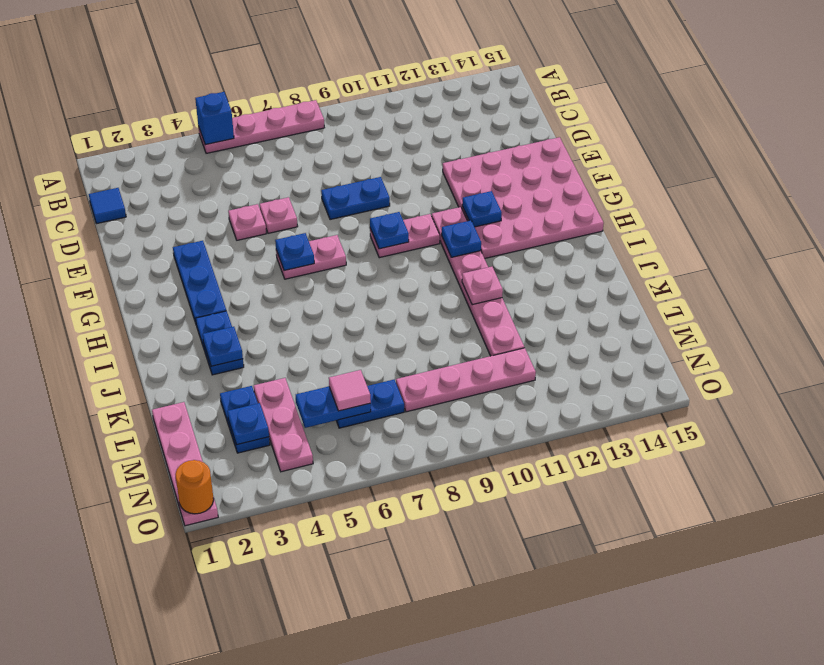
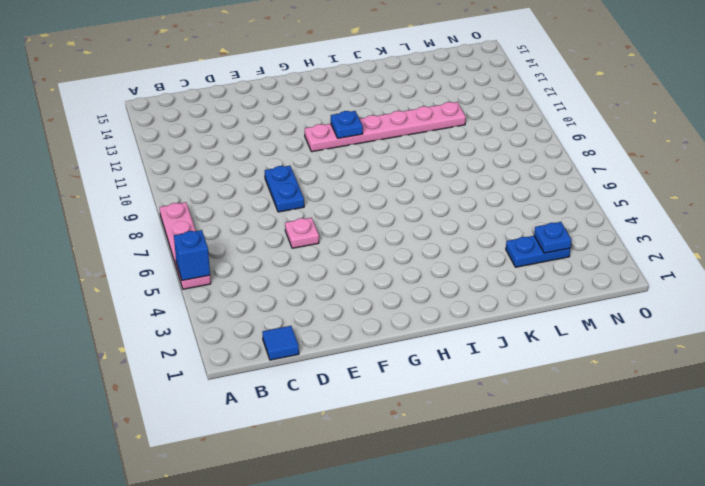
none -> pink 1x1 plate [228,204,266,240]
none -> pink 4x4 plate [443,137,604,259]
none -> blue 1x3 plate [173,241,226,323]

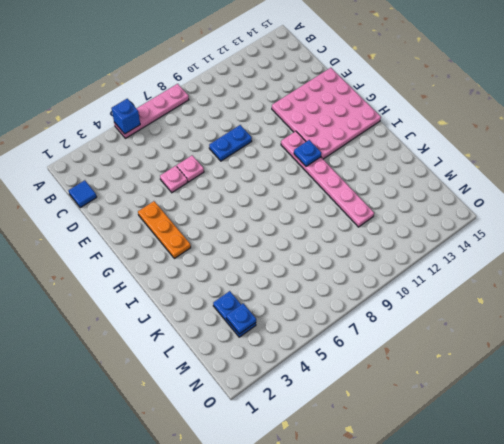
orange 1x3 plate [138,201,191,259] -> blue 1x3 plate [173,241,226,323]
none -> pink 1x2 plate [276,235,346,279]
none -> pink 1x2 plate [370,214,440,258]
none -> blue 1x2 plate [196,311,244,375]

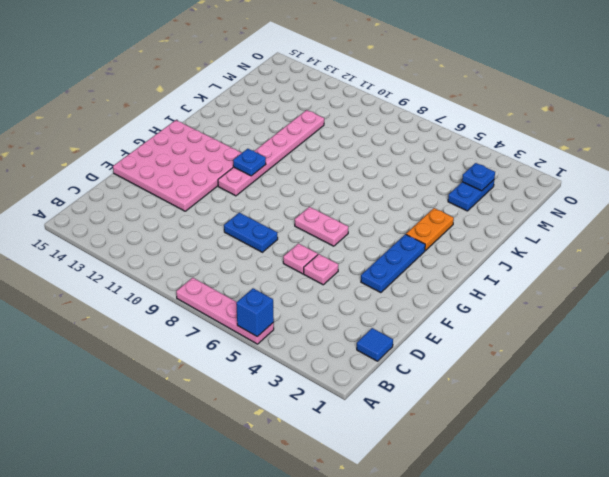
orange 1x2 plate [406,208,454,251] -> blue 1x2 plate [196,311,244,375]
none -> pink 1x2 plate [370,214,440,258]
none -> pink 1x4 plate [152,402,218,526]
none -> pink 1x3 plate [254,378,313,472]

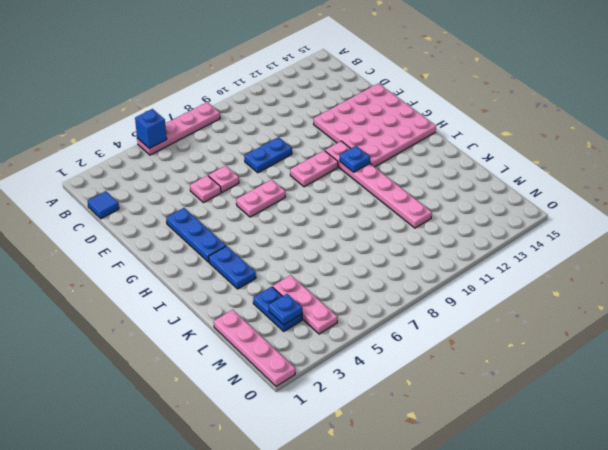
none -> blue 1x2 plate [336,380,404,428]
none -> pink 1x4 plate [396,348,536,412]
none -> blue 1x1 plate [275,233,314,271]

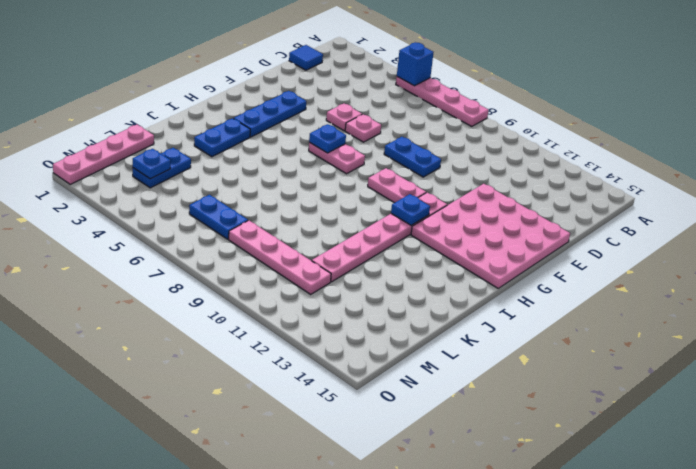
none -> pink 1x3 plate [254,378,313,472]
none -> blue 1x1 plate [370,212,409,249]
none -> blue 1x1 plate [462,191,502,227]

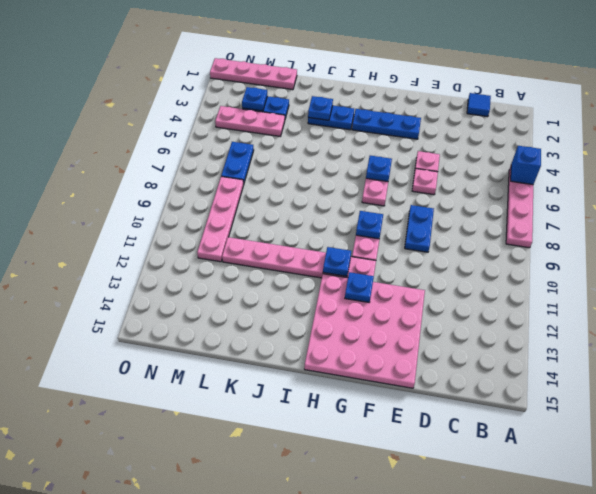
none -> pink 1x1 plate [462,267,503,305]
none -> blue 1x2 plate [296,386,371,428]
none -> orange 1x1 round brick [175,460,214,514]

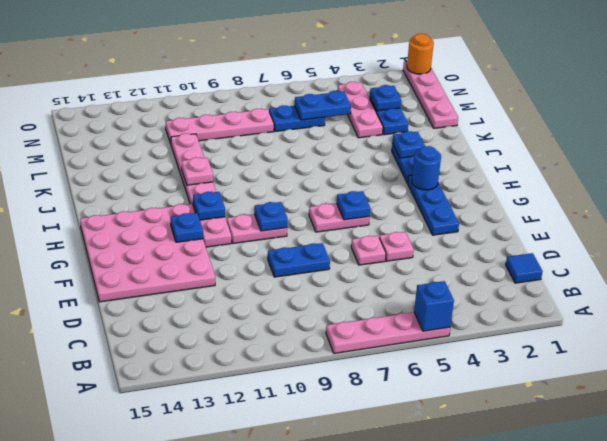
blue 1x1 round brick [412,146,441,190] -> none
none -> pink 1x1 tile [329,370,371,411]

